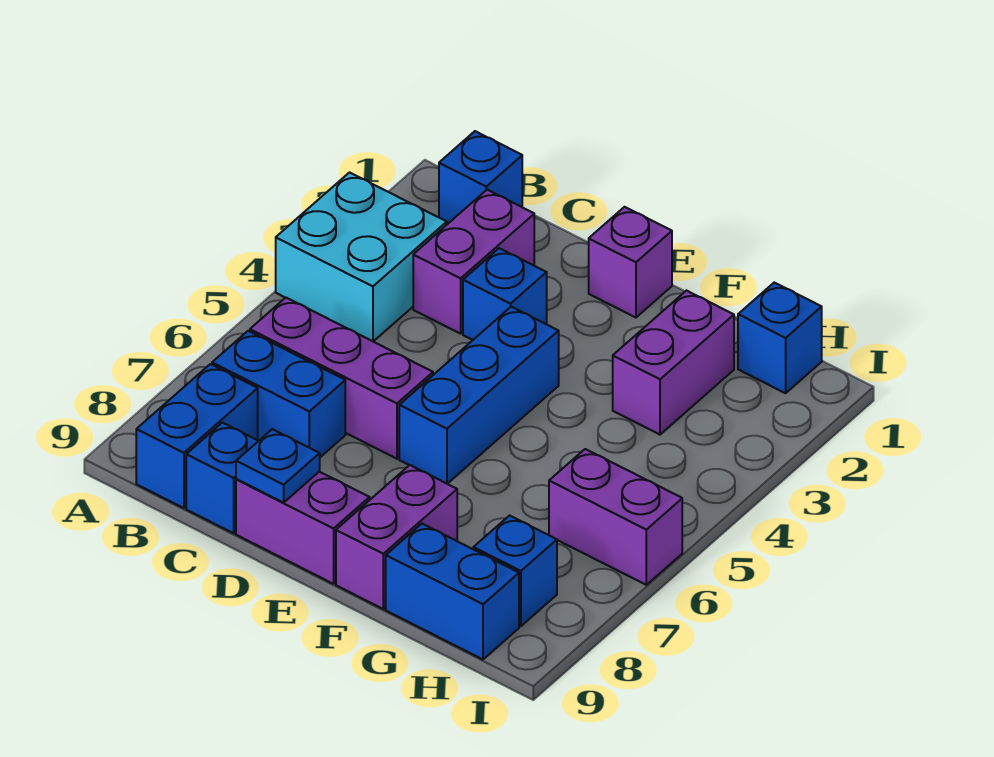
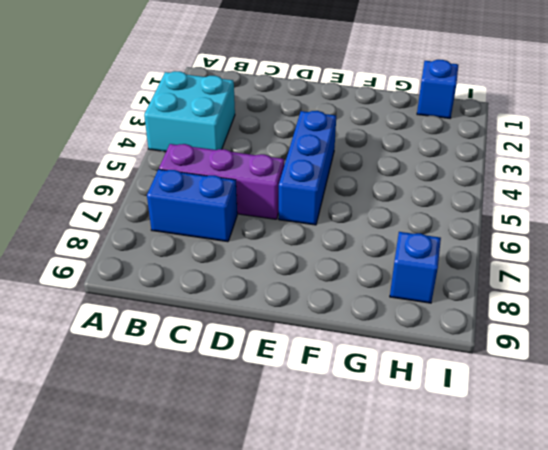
none -> blue 1x1 brick [439,131,522,223]
none -> blue 1x2 brick [136,364,258,508]
none -> purple 1x2 brick [413,190,534,334]

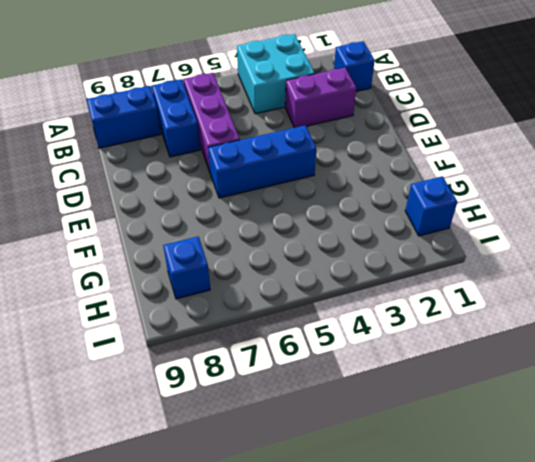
none -> blue 1x1 brick [186,423,258,533]
none -> blue 1x1 brick [463,248,547,340]
none -> purple 1x2 brick [236,472,370,584]

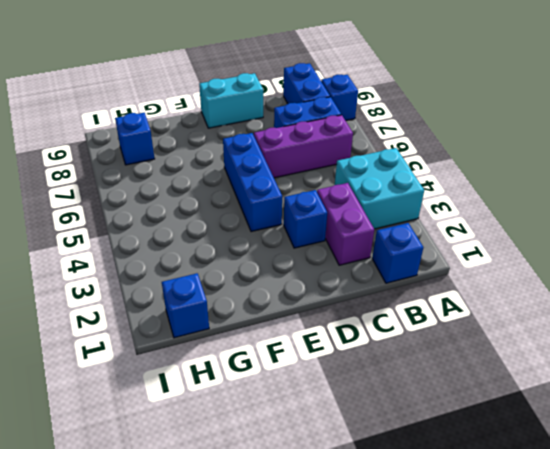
blue 1x1 brick [321,75,358,121] -> blue 1x1 brick moved to [186,423,258,533]
cyan 1x2 brick [199,73,263,128] -> purple 1x2 brick [236,472,370,584]
none -> purple 1x1 brick [589,207,672,318]
none -> purple 1x2 brick [336,465,457,609]
none -> purple 1x2 brick [613,291,734,435]

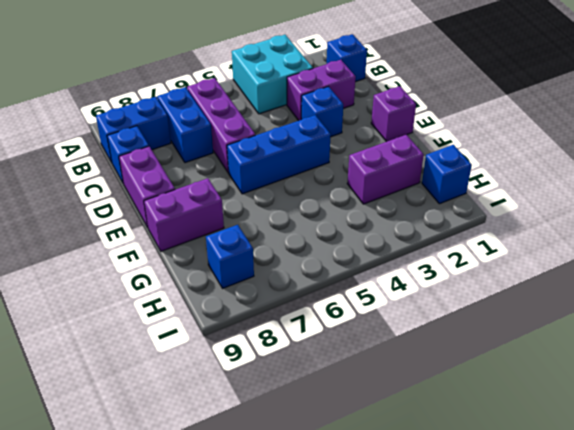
none -> blue 1x2 brick [386,524,519,659]
none -> purple 1x2 brick [549,449,682,585]
none -> blue 1x1 plate [236,429,320,503]

